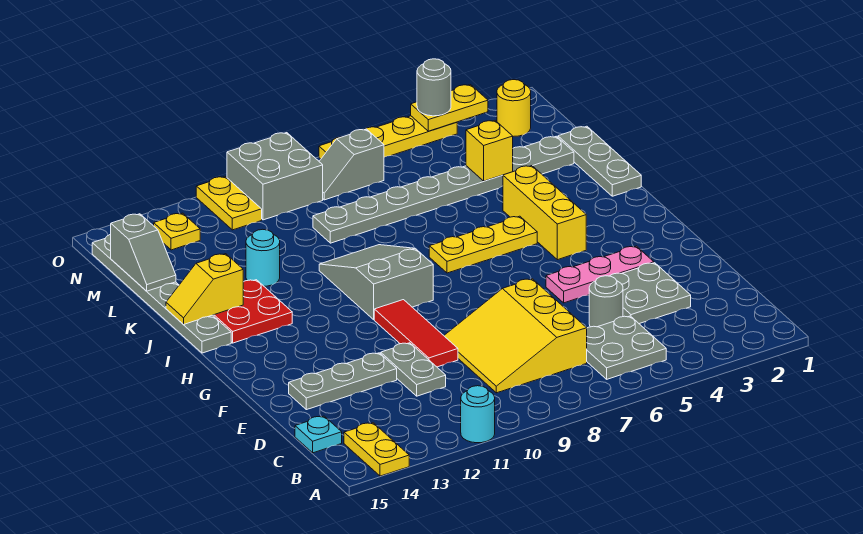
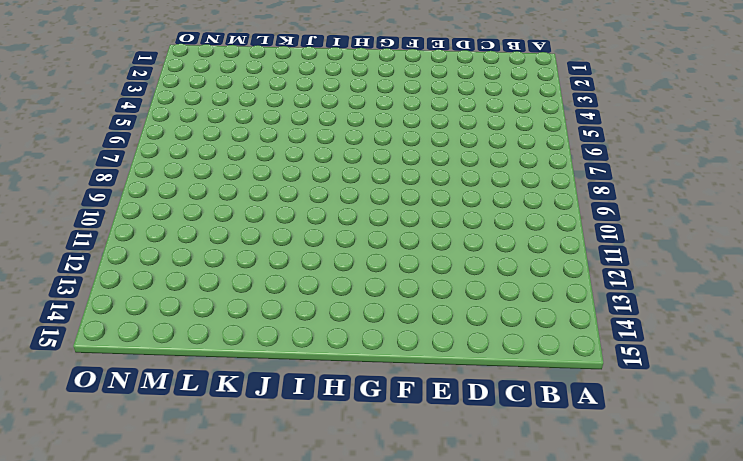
none -> cyan 1x1 round brick [461,386,495,443]
none -> yellow 1x2 plate [344,423,409,476]
none -> grey 2x2 plate [587,316,666,379]
none -> yellow 3x3 slope [444,279,587,393]

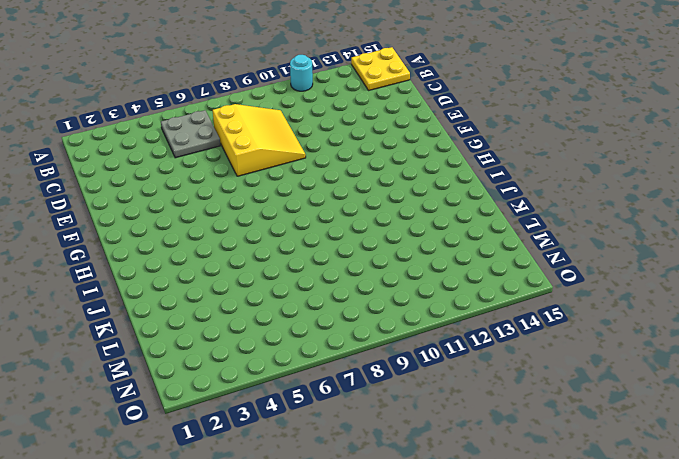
yellow 2x2 plate [351,47,410,91] -> yellow 1x2 plate [344,423,409,476]
none -> cyan 1x1 plate [295,416,342,453]
none -> grey 2x2 plate [610,263,691,324]
none -> grey 1x1 round brick [589,276,623,327]
none -> grey 1x2 plate [381,343,446,396]

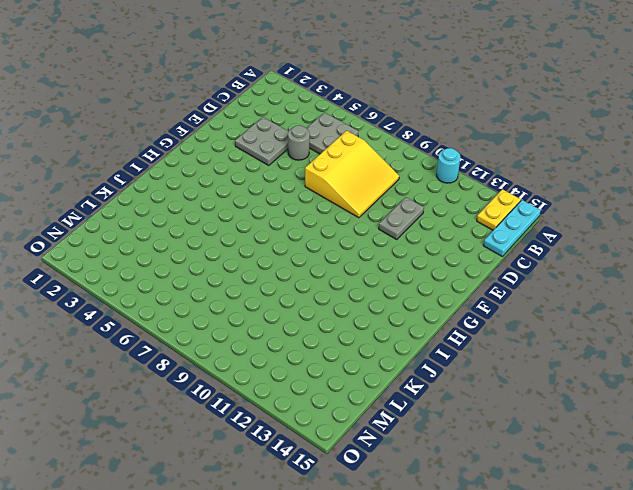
cyan 1x3 plate [483,200,541,256] -> cyan 1x1 plate [295,416,342,453]
none -> red 1x3 tile [374,300,458,367]
none -> grey 1x3 plate [289,353,397,410]
none -> pink 1x3 plate [546,246,654,303]
none -> yellow 1x3 brick [503,166,586,260]

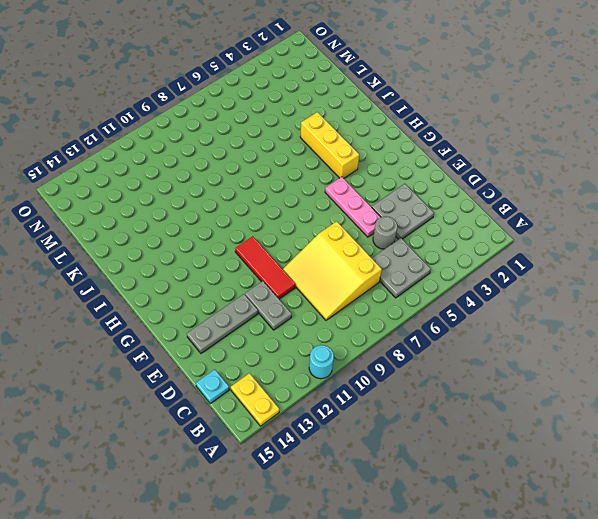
pink 1x3 plate [325,177,381,237] -> pink 1x3 plate turned to [546,246,654,303]
none -> grey 2x3 slope [319,245,433,319]
none -> yellow 1x3 plate [429,216,537,273]
none -> red 2x2 plate [213,280,292,343]
none -> grey 1x6 plate [92,234,231,353]

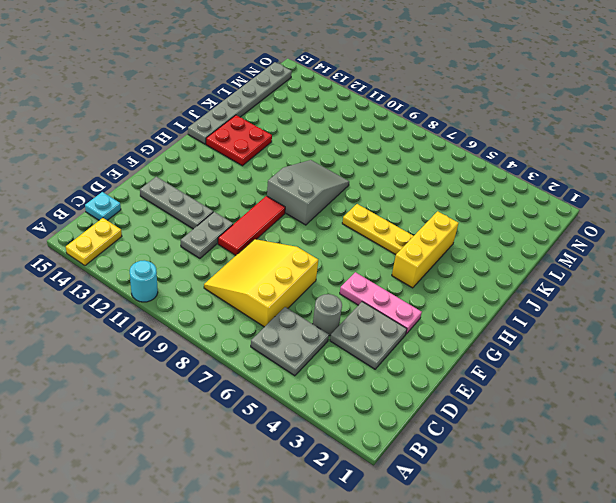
none -> grey 1x3 plate [558,126,641,196]
none -> cyan 1x1 round brick [246,229,280,286]
none -> grey 1x8 plate [313,136,574,243]
none -> yellow 1x1 round brick [497,80,531,136]

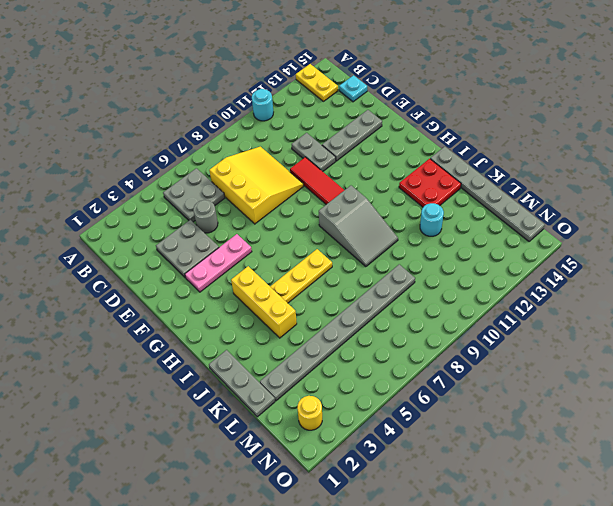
none -> grey 1x2 slope [319,129,384,200]
none -> grey 2x2 brick [227,133,323,220]
none -> yellow 1x2 plate [196,177,262,230]
none -> yellow 1x1 plate [154,213,200,250]

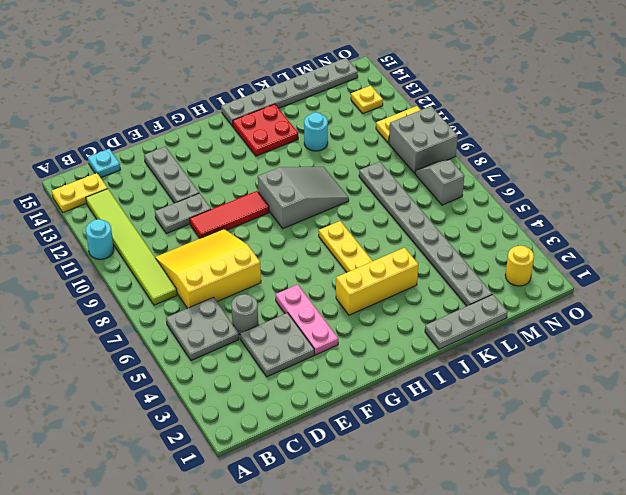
lime 1x6 tile [86,189,177,305] -> none
none -> yellow 1x4 plate [319,116,457,159]
none -> yellow 1x2 slope [166,254,243,325]
none -> yellow 1x1 brick [466,121,513,181]
none -> grey 1x2 slope [111,214,176,291]

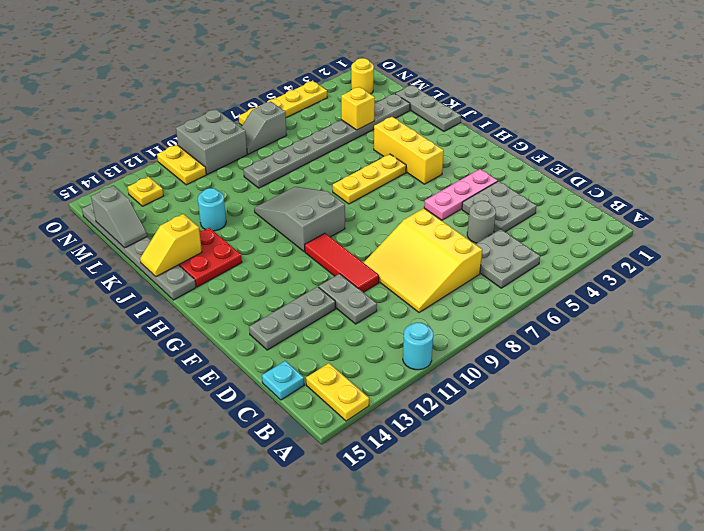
none -> yellow 1x2 plate [411,85,488,131]
none -> grey 1x1 round brick [417,59,451,116]

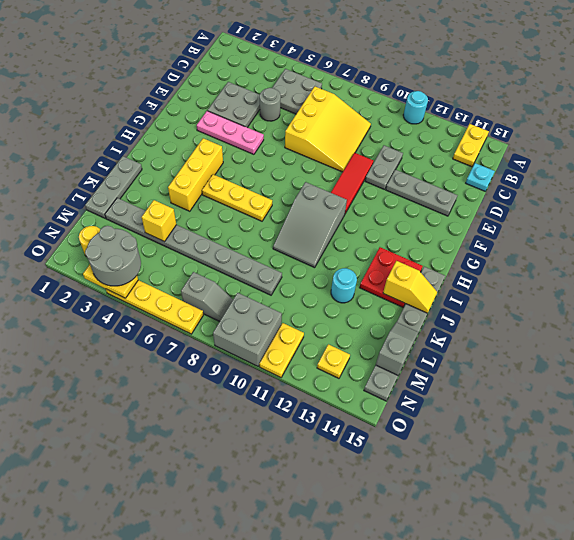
grey 2x2 round brick [85,226,141,286] -> grey 1x1 round brick [417,59,451,116]

